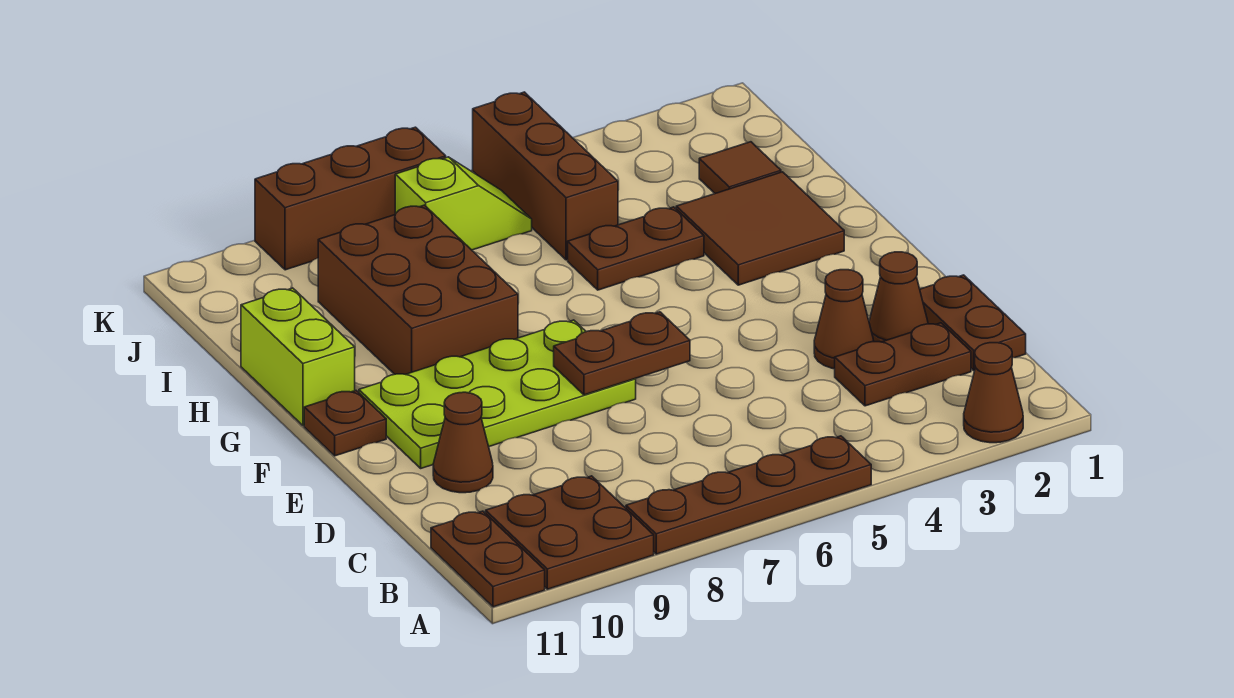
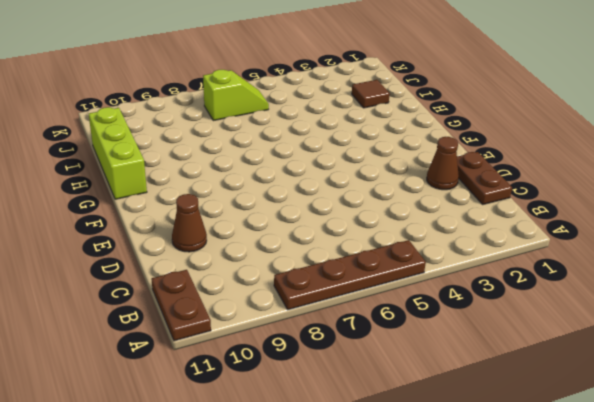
lime 1x3 brick [89,107,147,199] -> lime 1x2 brick [241,288,355,426]
none -> brown 1x1 cone [964,343,1023,443]
none -> brown 2x2 plate [486,476,654,589]
none -> brown 1x2 plate [835,323,971,406]

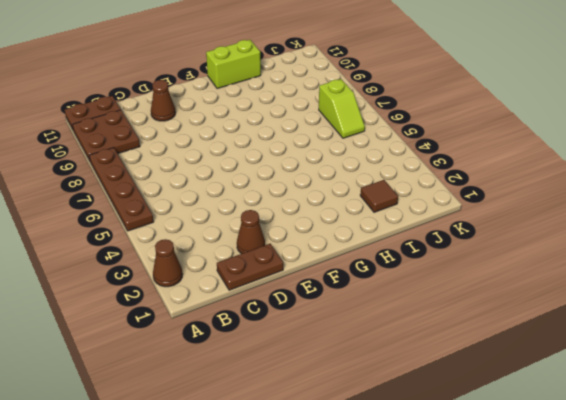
none -> brown 1x2 plate [835,323,971,406]
none -> brown 1x1 cone [814,270,874,369]
none -> lime 2x4 plate [359,320,636,468]

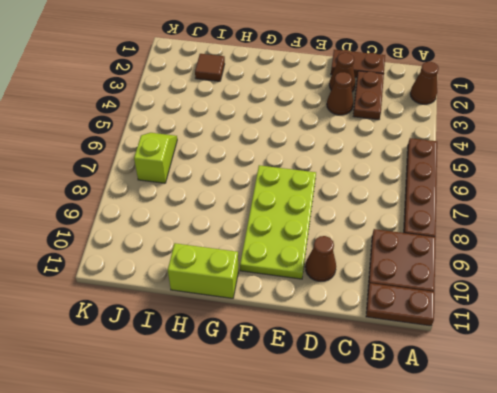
none -> brown 1x1 plate [304,391,386,456]
none -> brown 2x2 tile [676,172,844,285]
none -> brown 2x3 brick [318,205,518,374]

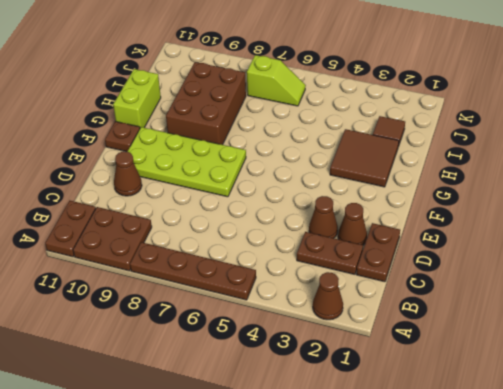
none -> brown 1x2 plate [568,207,704,290]
none -> brown 1x3 brick [473,92,618,260]
none -> brown 1x3 brick [255,127,446,270]

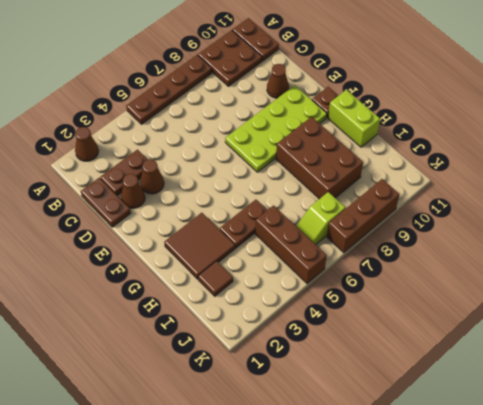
none -> brown 1x2 plate [554,312,690,395]

